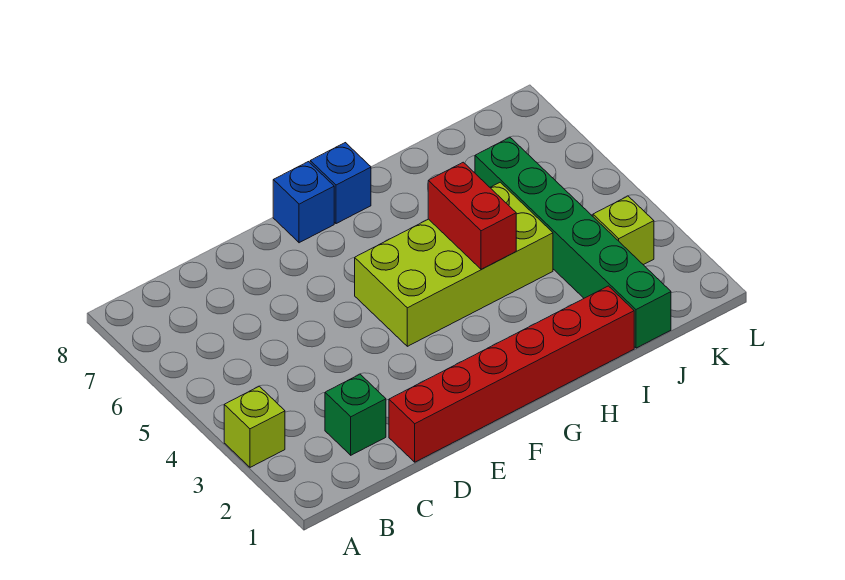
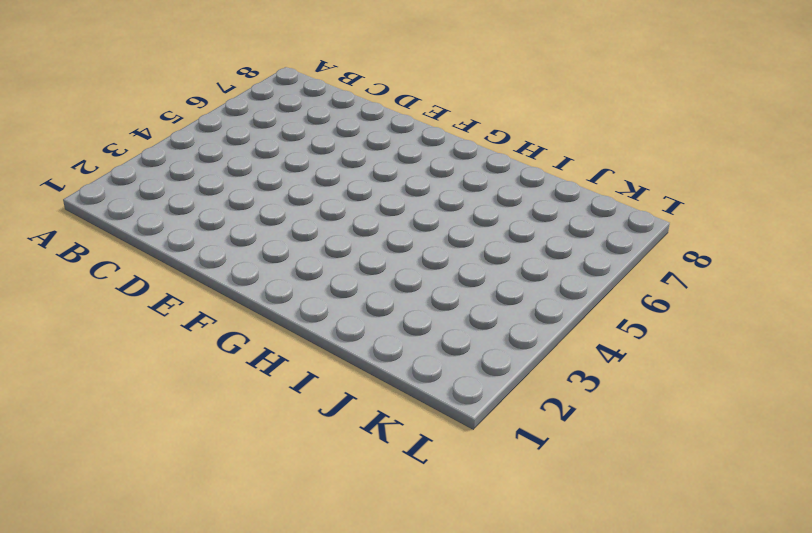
none -> lime 1x1 brick [224,386,285,467]
none -> green 1x1 brick [325,374,386,455]

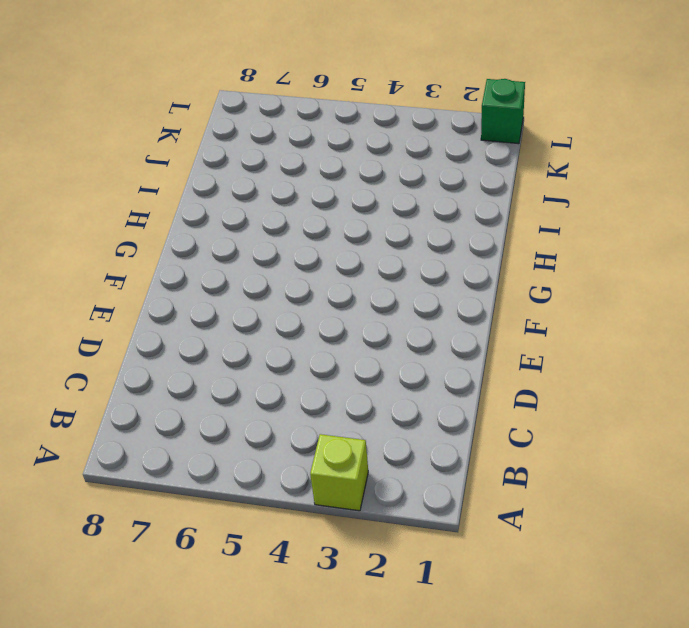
green 1x1 brick [481,79,525,144] -> green 1x1 brick moved to [325,374,386,455]
none -> red 1x6 brick [389,286,634,462]
none -> lime 2x4 brick [355,182,553,346]

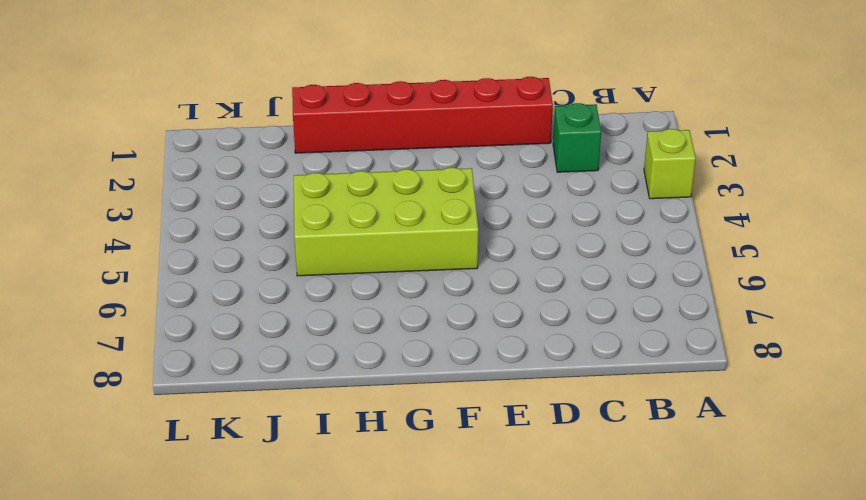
none -> blue 1x1 brick [273,162,334,243]
none -> blue 1x1 brick [310,143,371,224]

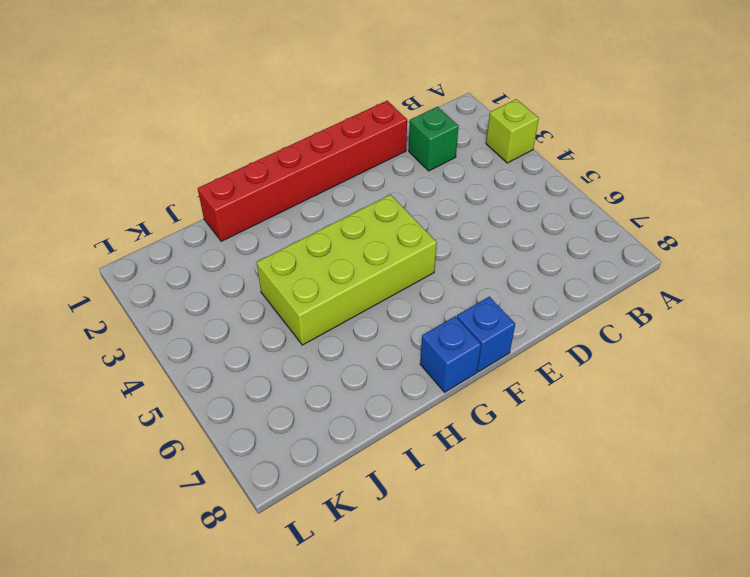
none -> green 1x6 brick [475,138,671,348]
none -> lime 1x1 brick [593,196,654,265]

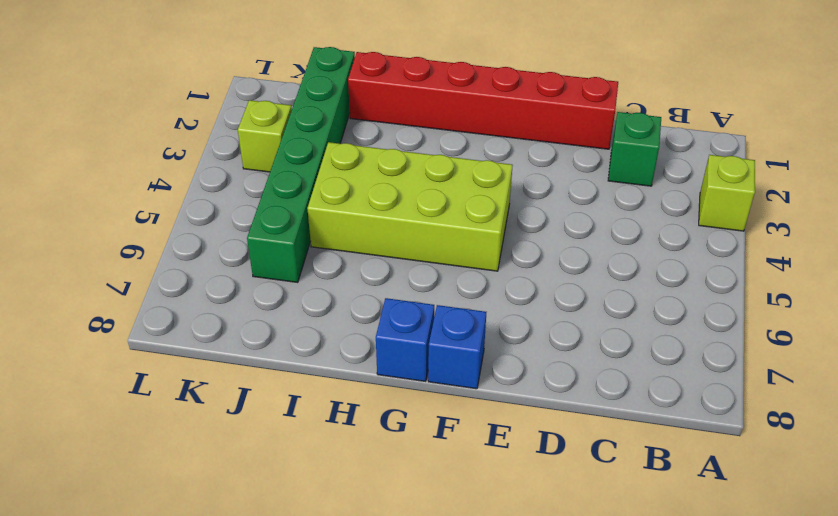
none -> red 1x2 brick [428,162,516,269]

